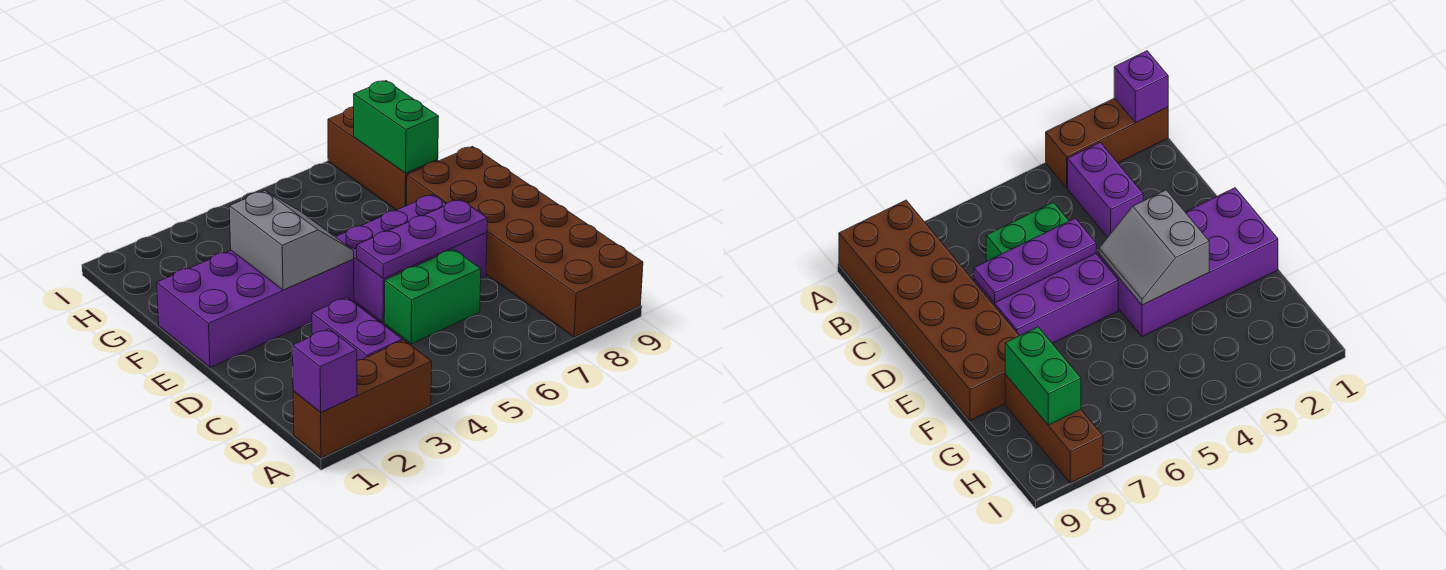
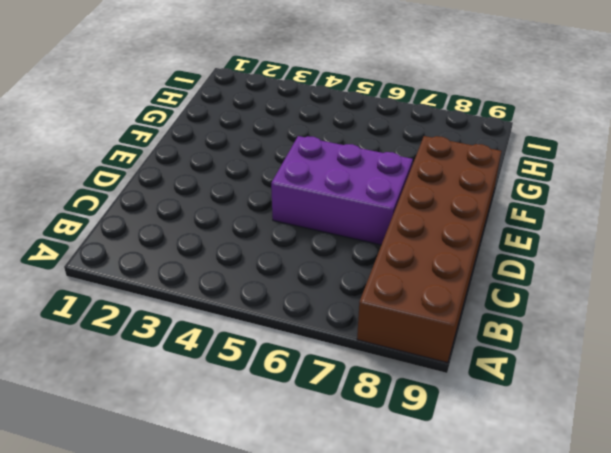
none -> brown 1x3 brick [293,340,432,458]
none -> purple 1x2 brick [312,297,402,360]

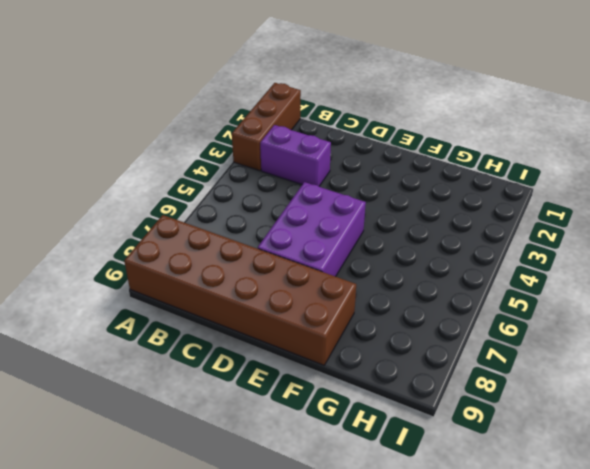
none -> green 1x2 brick [384,249,481,344]
none -> purple 2x4 brick [157,250,354,368]

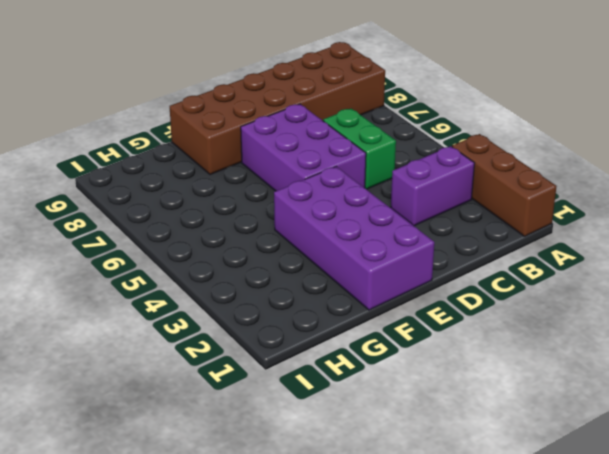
none -> brown 1x3 brick [328,107,438,210]
none -> purple 1x1 brick [293,329,357,413]

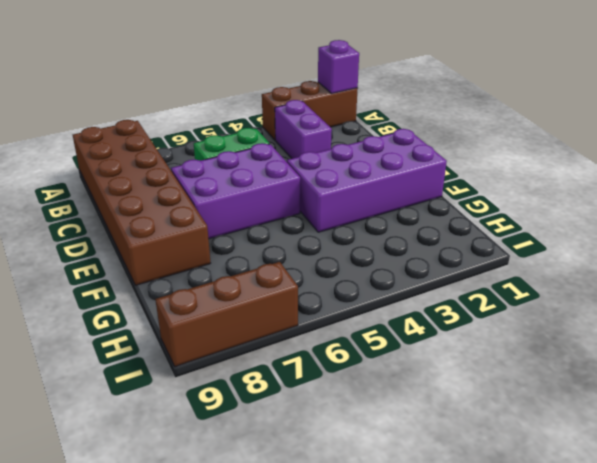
brown 1x3 brick [155,262,298,367] -> brown 1x3 brick turned to [328,107,438,210]
none -> purple 1x3 plate [357,199,487,279]
none -> grey 2x2 slope [229,191,354,290]

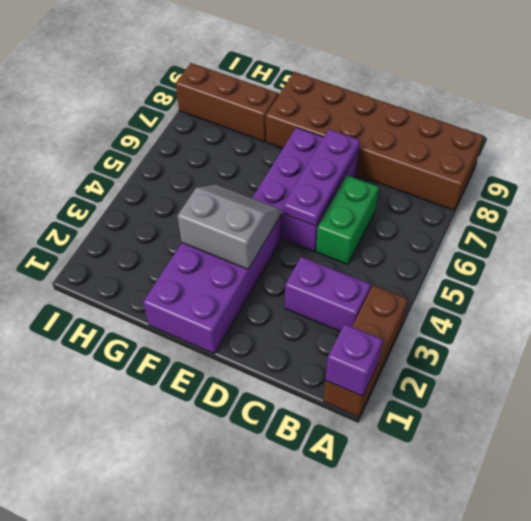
none -> green 1x2 brick [354,81,439,173]

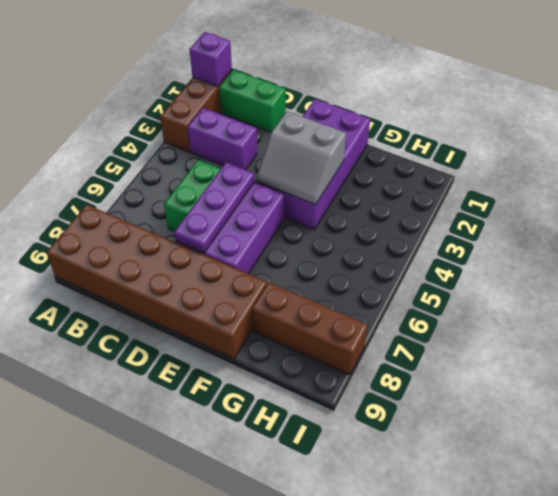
green 1x2 brick [219,70,286,133] -> green 1x2 brick moved to [354,81,439,173]

